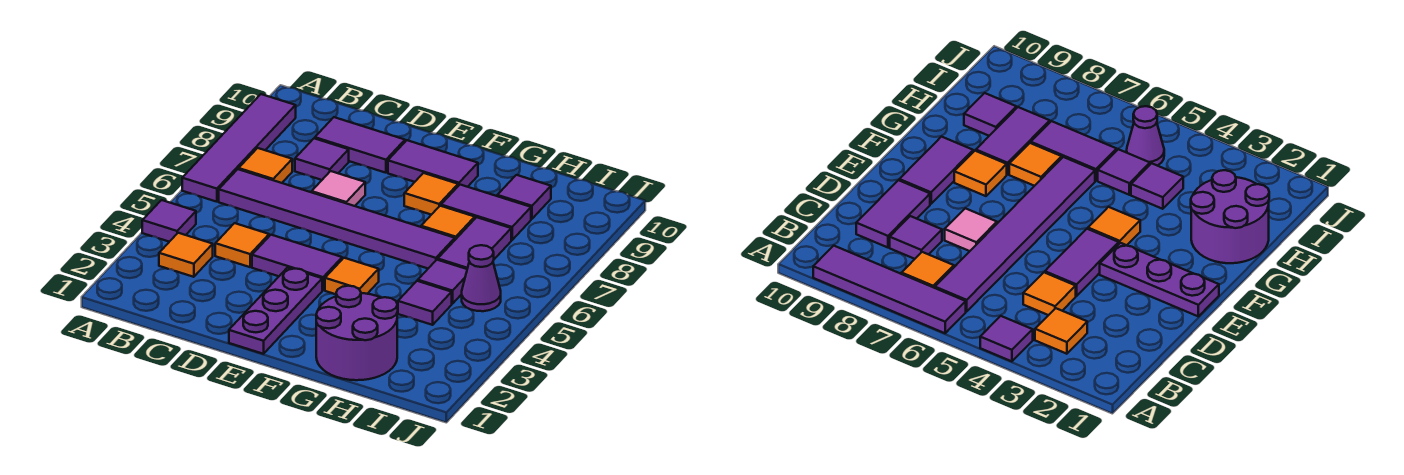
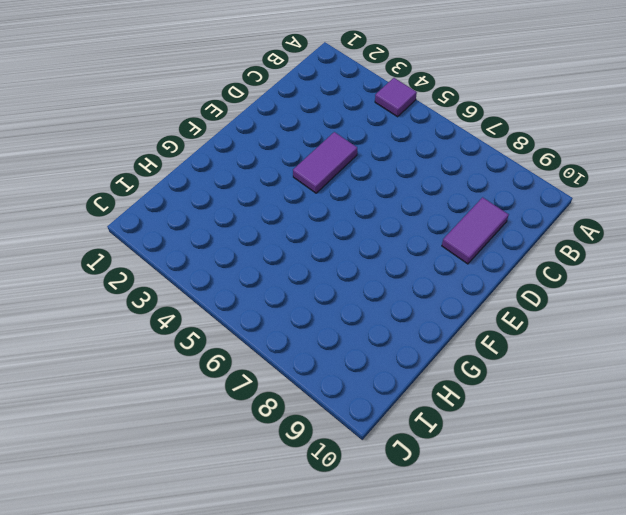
none -> purple 1x4 tile [182,94,296,202]
none -> orange 1x1 tile [159,233,213,277]
none -> purple 1x6 tile [219,169,455,268]

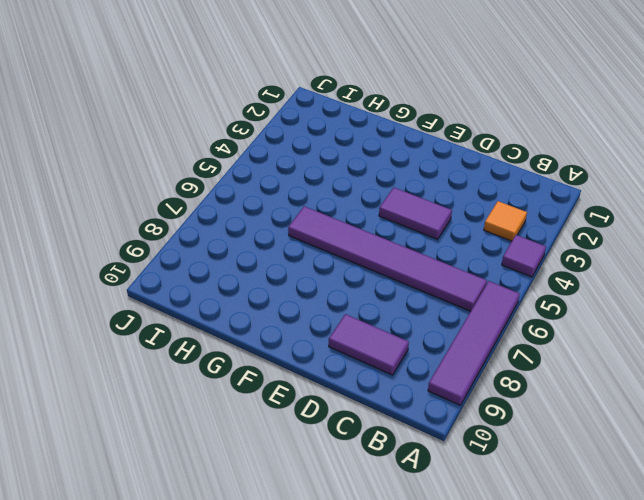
none -> orange 1x1 tile [239,148,292,183]
none -> orange 1x1 tile [215,223,269,267]
none -> purple 1x1 tile [295,138,349,180]

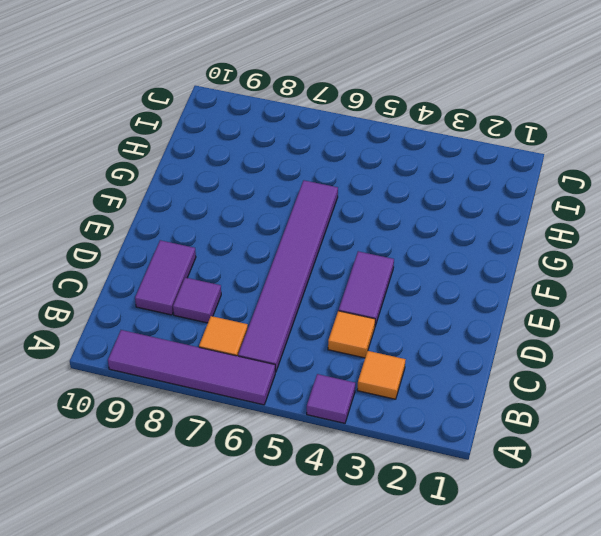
none -> pink 1x1 tile [312,171,365,206]
none -> purple 1x3 plate [229,267,322,354]
none -> purple 1x2 tile [388,140,478,187]

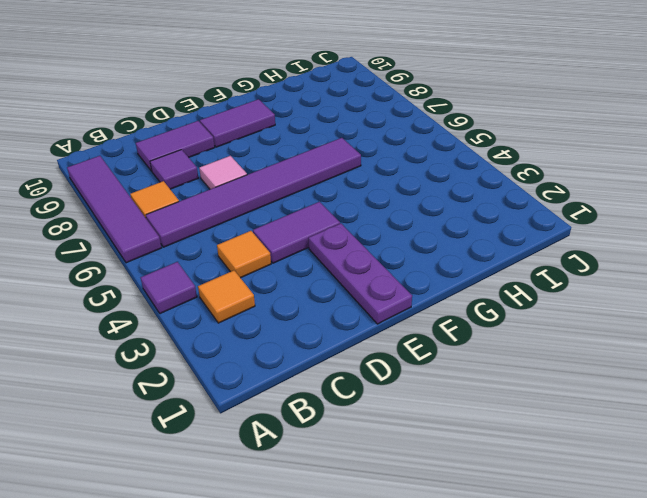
none -> orange 1x1 tile [325,258,379,294]
none -> orange 1x1 tile [404,173,458,215]
none -> purple 2x2 round brick [316,286,398,380]

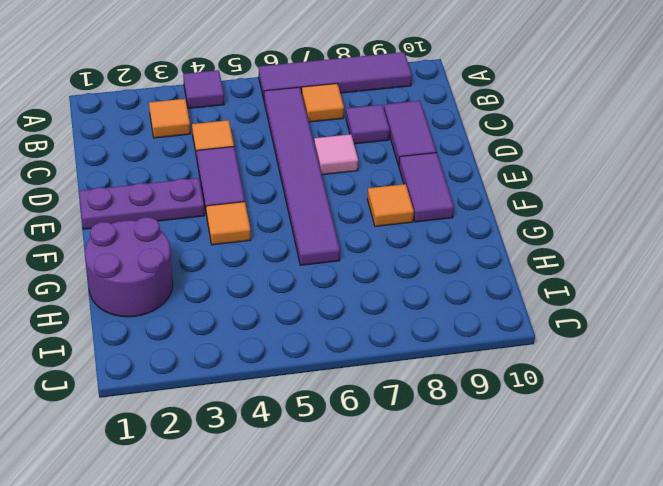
none -> orange 1x1 tile [421,206,475,240]
none -> purple 1x2 tile [441,185,531,240]
none -> purple 1x1 tile [398,281,452,325]

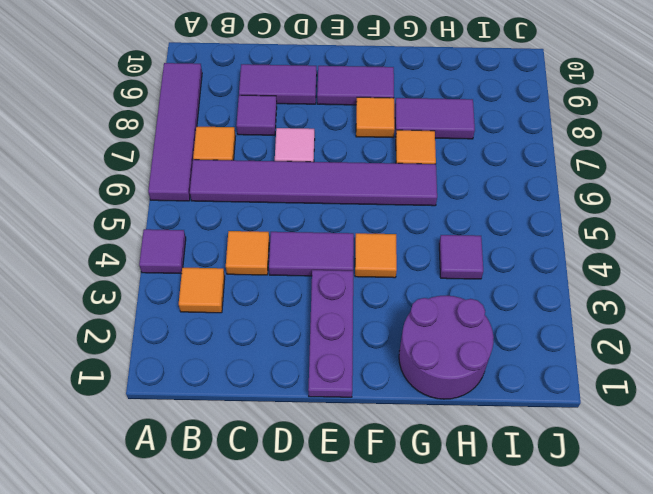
none -> purple 1x1 tile [418,260,467,304]
none -> purple 1x2 tile [438,217,511,269]
none -> purple 1x1 tile [497,175,551,219]

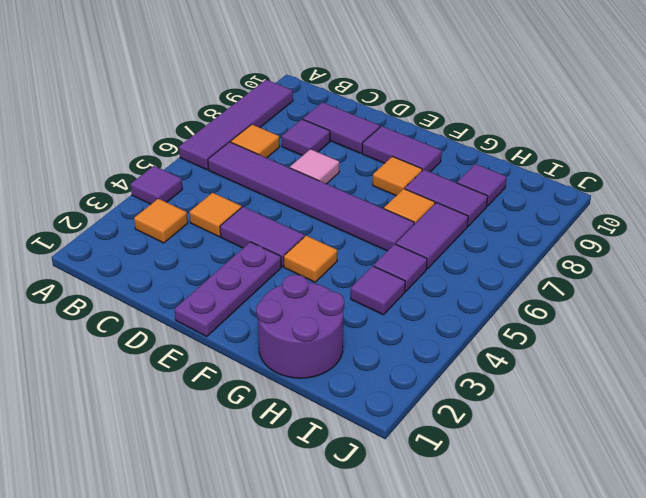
none -> purple 1x1 cone [462,245,501,311]

